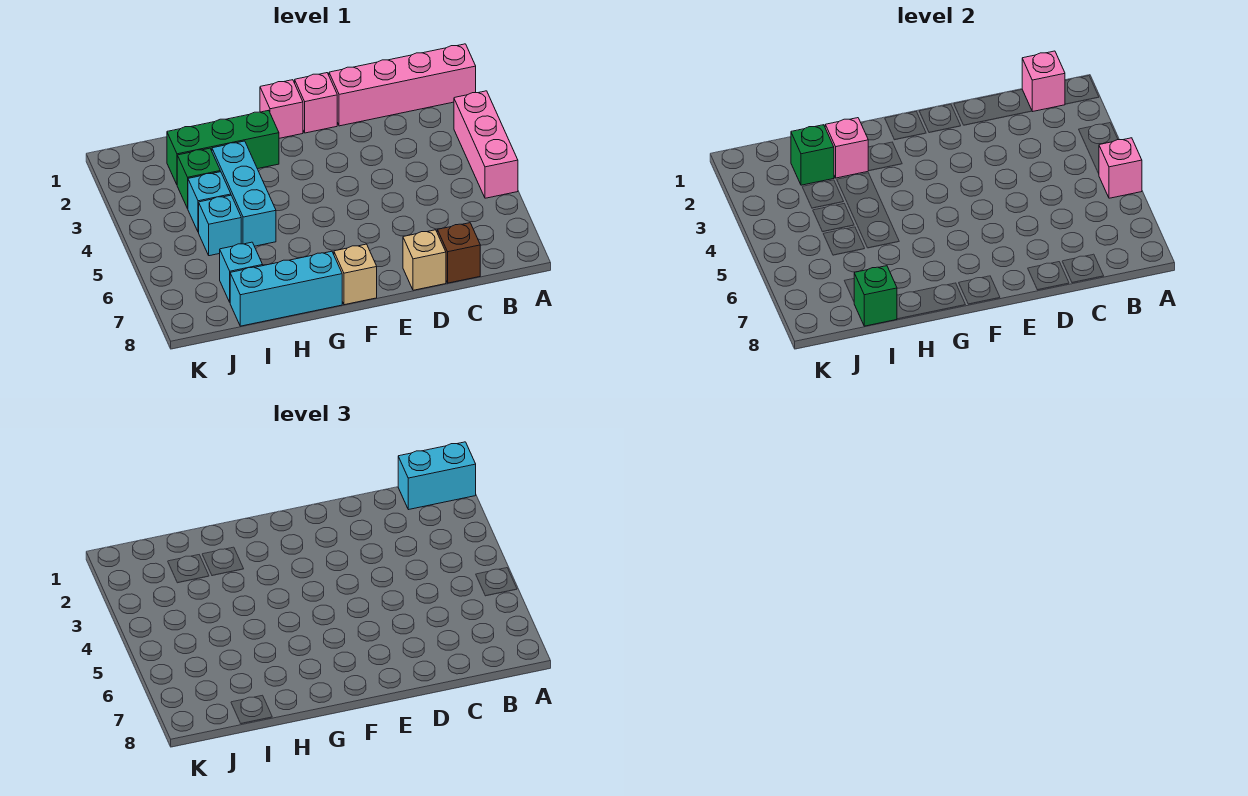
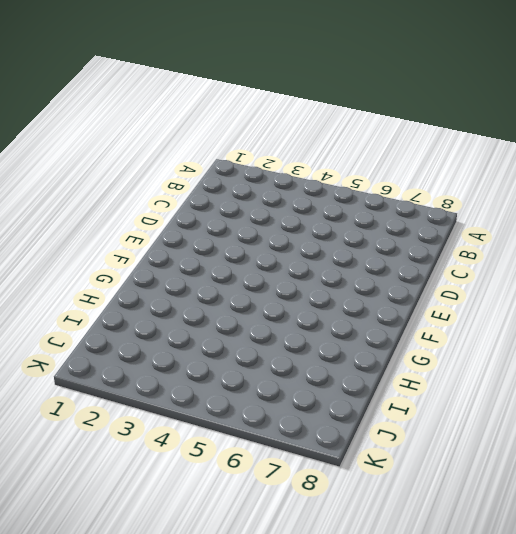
none -> pink 1x4 brick [329,44,476,126]
none -> pink 1x3 brick [454,91,518,198]
none -> brown 1x1 brick [437,223,480,283]

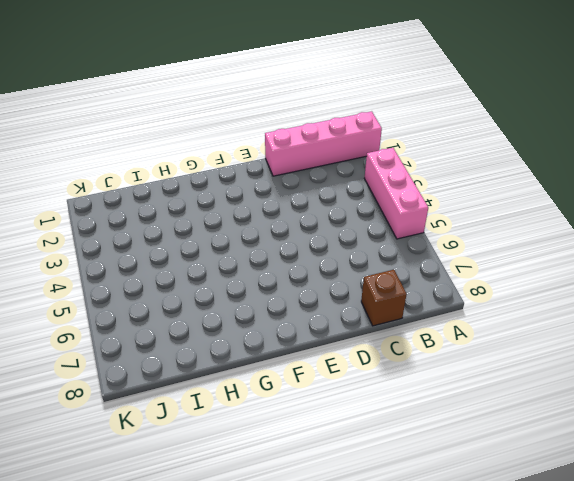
none -> tan 1x1 brick [403,230,446,290]
none -> pink 1x1 brick [295,73,337,133]
none -> pink 1x1 brick [260,80,303,138]

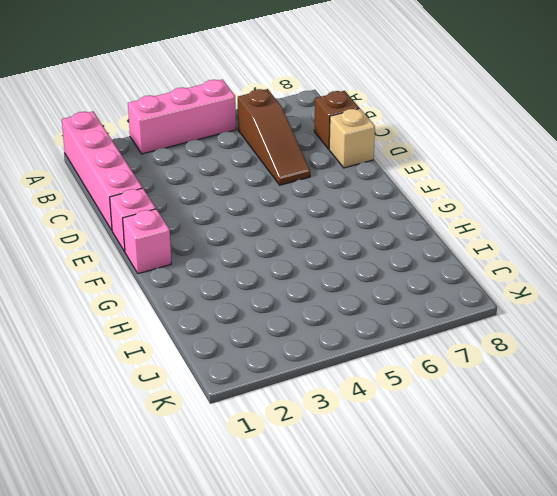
brown 1x3 slope [238,89,310,185] -> none
none -> tan 1x1 brick [334,244,377,305]
none -> green 1x3 brick [167,110,279,184]
none -> cyan 1x3 brick [230,251,342,326]

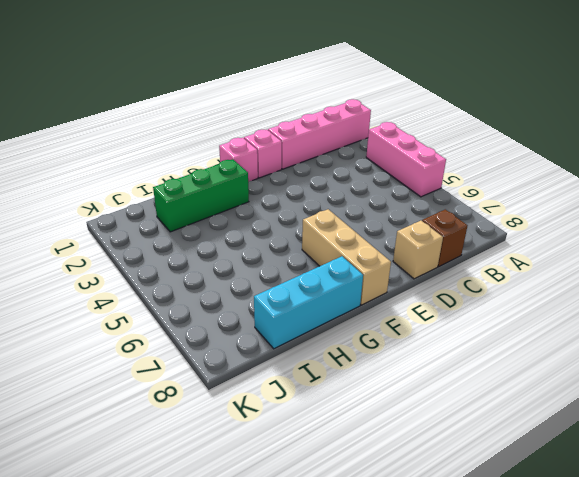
tan 1x3 brick [302,209,391,305] -> tan 1x1 brick [334,244,377,305]
none -> cyan 1x3 brick [212,141,276,246]
none -> green 1x1 brick [177,148,220,208]
none -> cyan 1x1 brick [188,172,231,232]

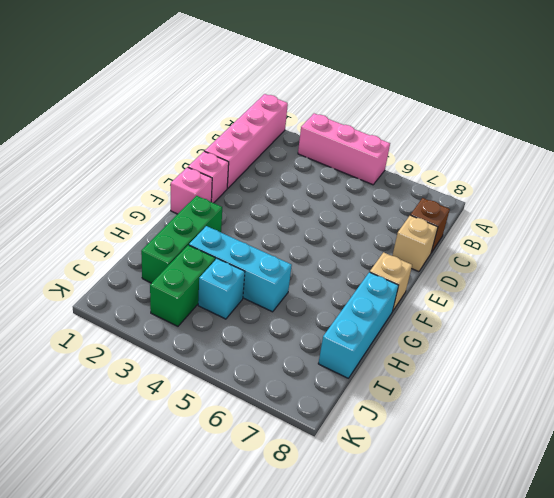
green 1x2 brick [150,245,215,326] -> green 1x1 brick [177,148,220,208]
none -> cyan 1x1 brick [199,195,241,256]
none -> cyan 1x1 brick [220,242,263,302]
none -> pink 1x1 brick [1099,138,1142,198]

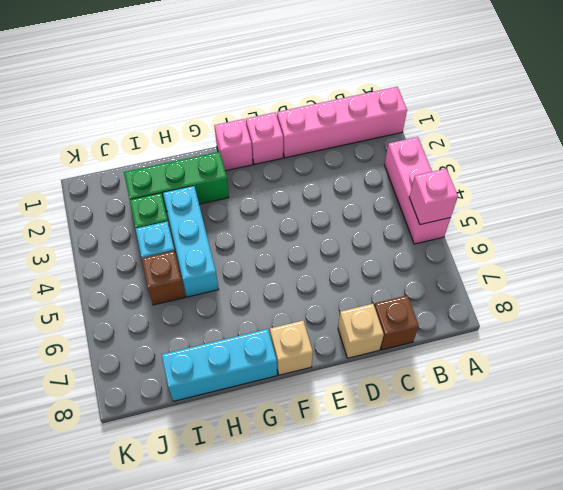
brown 1x1 brick [142,251,185,305] -> cyan 1x1 brick [199,195,241,256]
none -> cyan 1x1 brick [220,242,263,302]
none -> pink 1x1 brick [1022,51,1065,112]
none -> pink 1x1 brick [825,118,868,178]

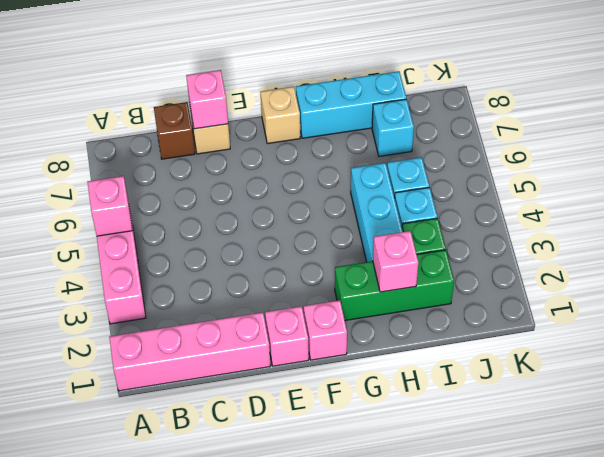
pink 1x1 brick [186,70,228,129] -> pink 1x1 brick moved to [1022,51,1065,112]
none -> green 1x1 brick [791,125,834,185]
none -> green 1x1 brick [854,266,897,326]
none -> cyan 1x2 brick [398,442,476,510]

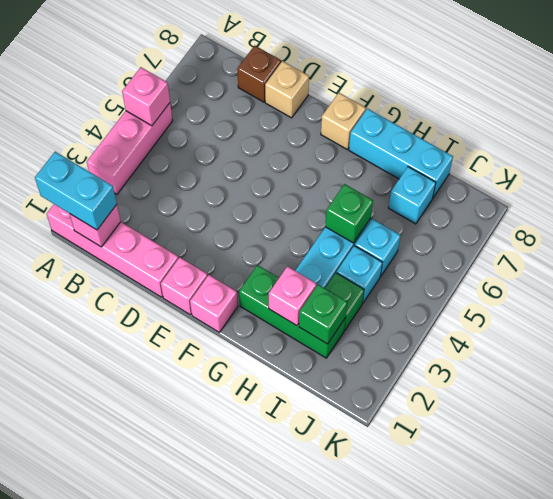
green 1x1 brick [325,184,373,243] -> green 1x1 brick moved to [854,266,897,326]

